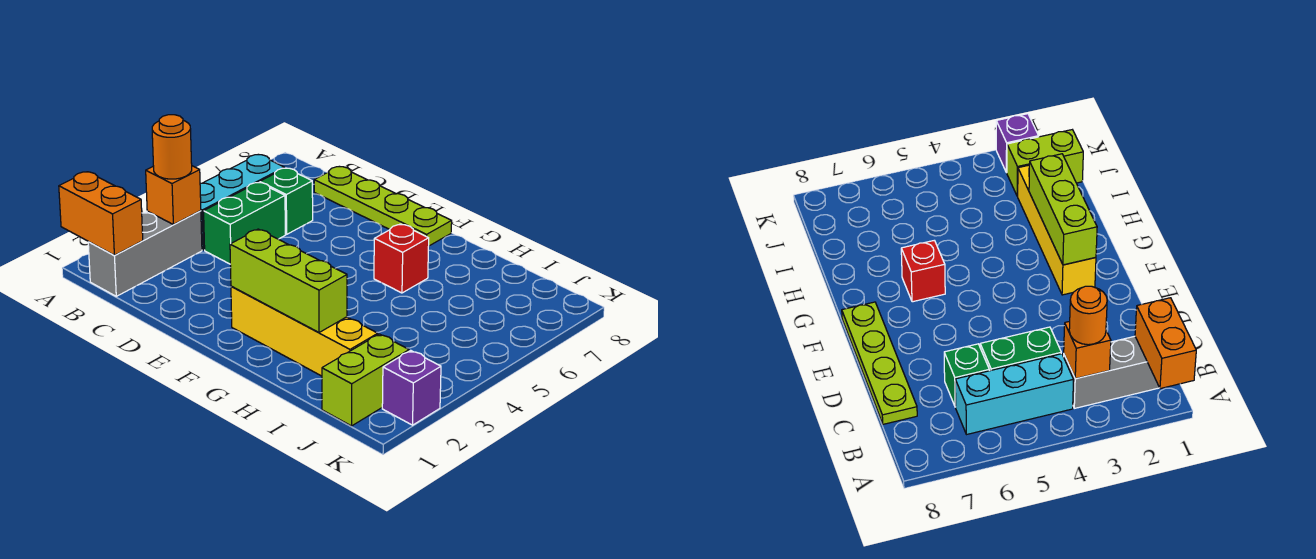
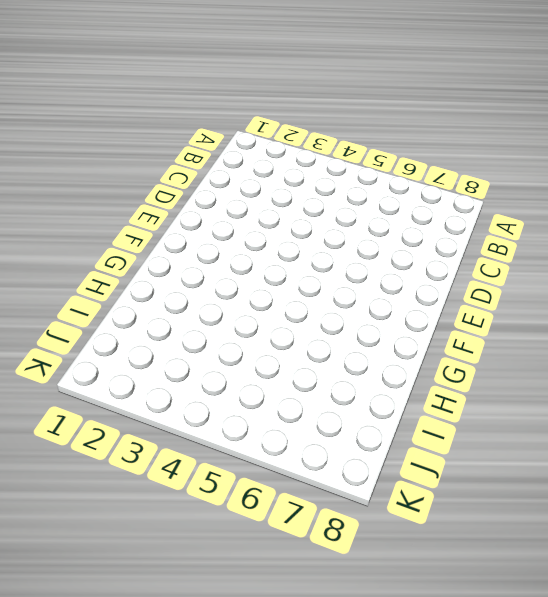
none -> grey 1x3 brick [88,211,202,296]
none -> cyan 1x3 brick [200,155,284,250]
none -> green 1x2 brick [204,182,285,264]

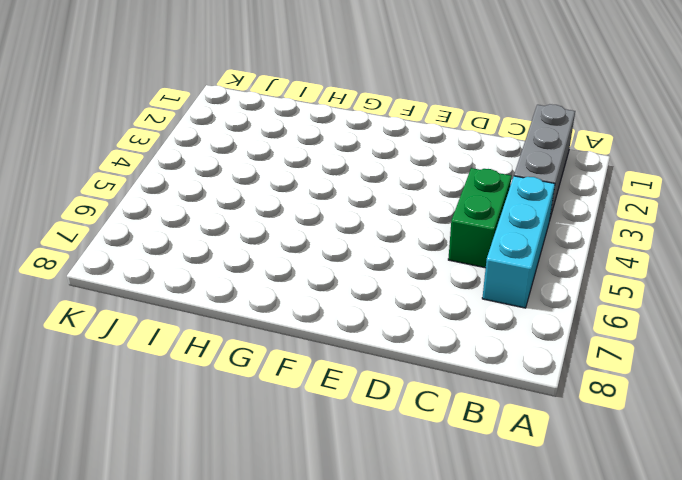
none -> green 1x1 brick [260,168,313,234]
none -> lime 1x4 plate [314,167,452,246]
none -> yellow 1x4 brick [231,286,378,376]

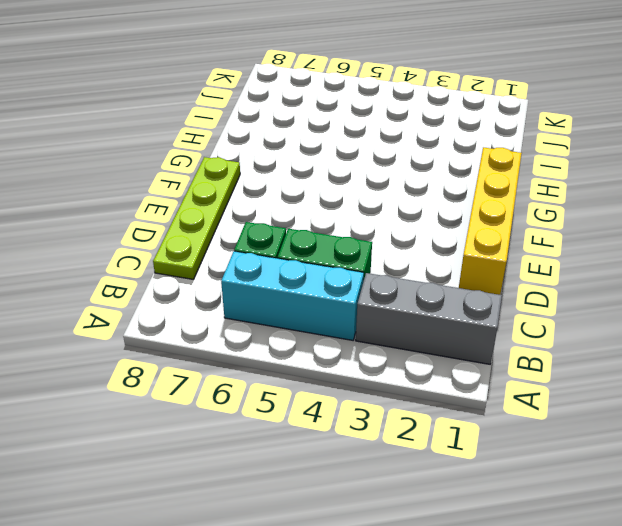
yellow 1x4 brick [459,147,522,295] -> yellow 1x4 brick moved to [231,286,378,376]
none -> red 1x1 brick [374,224,429,293]
none -> lime 1x2 brick [322,334,409,426]
none -> purple 1x1 brick [382,350,441,425]

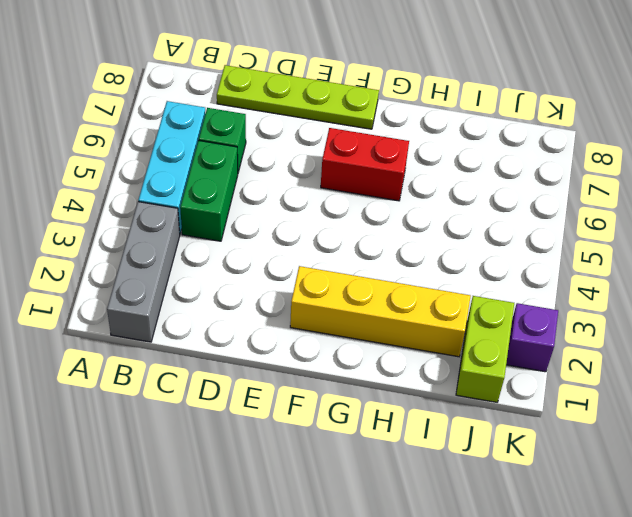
red 1x2 brick [321,128,409,201] -> red 1x1 brick [374,224,429,293]
none -> orange 1x2 brick [59,172,143,255]
none -> orange 1x1 brick [146,166,201,225]
none -> lime 1x3 brick [230,229,347,333]

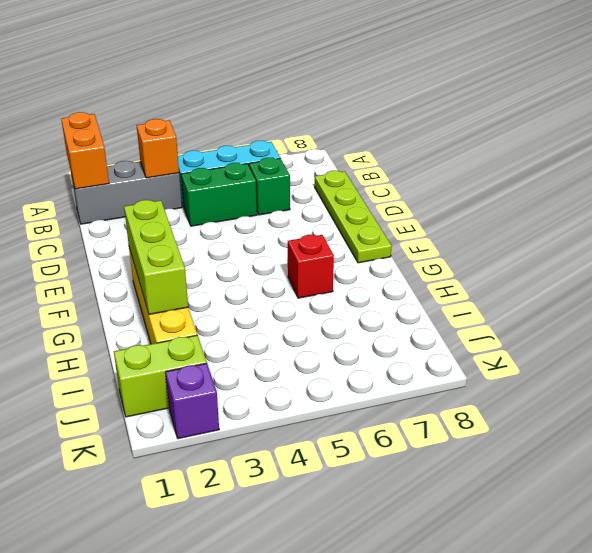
none -> orange 1x1 round brick [152,115,192,179]

